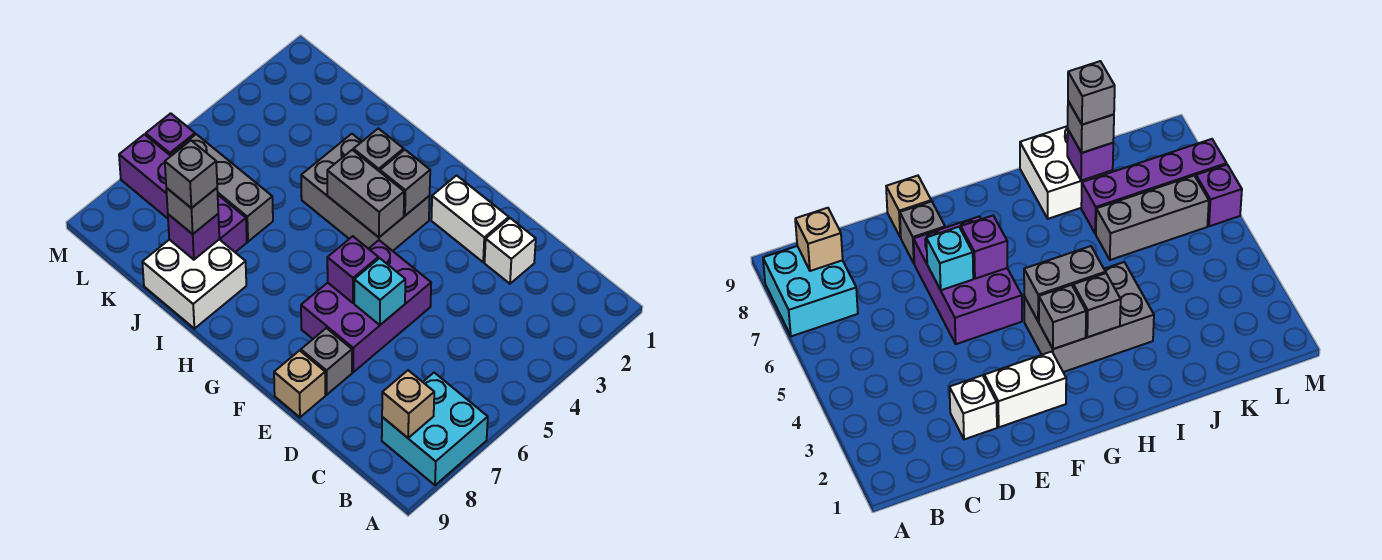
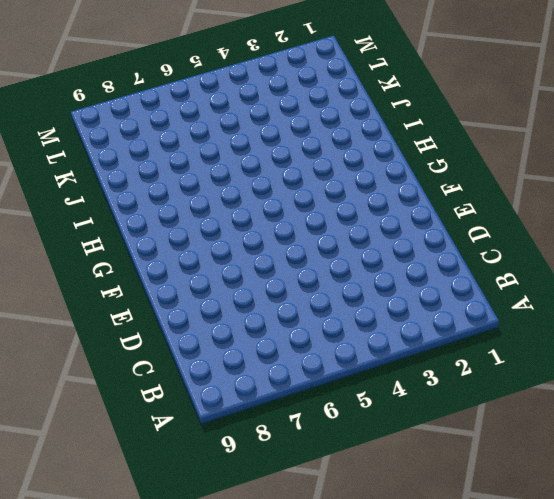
none -> cyan 2x2 brick [382,373,488,485]
none -> white 1x1 brick [485,218,536,284]
none -> white 1x2 brick [431,175,509,262]

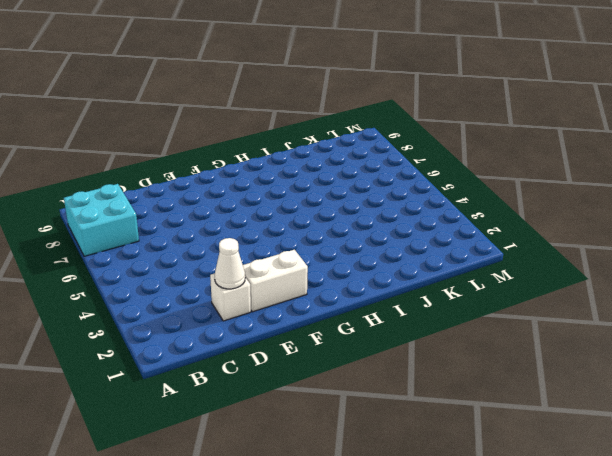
white 1x1 cone [215,238,245,289] -> none
none -> purple 2x3 brick [301,240,431,372]
none -> grey 1x1 brick [301,328,352,395]
none -> tan 1x1 brick [274,350,325,417]

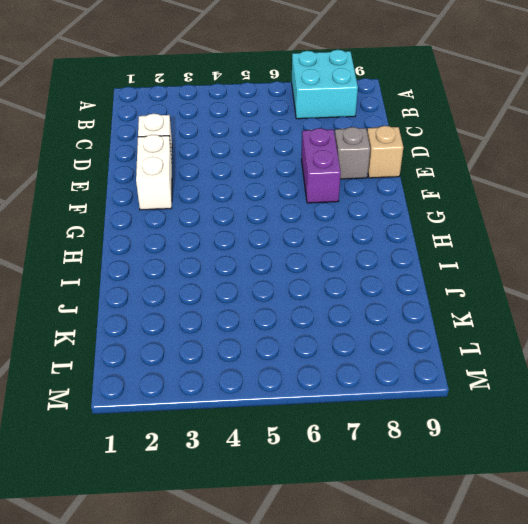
purple 1x2 brick [301,128,341,203] -> purple 2x3 brick [301,240,431,372]
none -> grey 2x3 brick [301,134,430,251]
none -> white 2x2 brick [142,239,246,329]
none -> grey 1x3 brick [171,134,273,242]

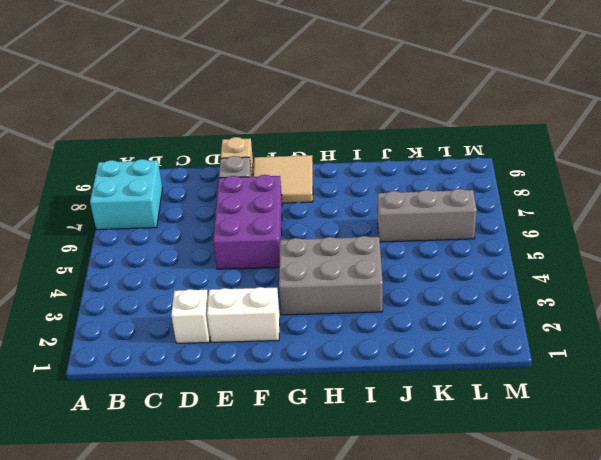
tan 2x2 tile [253,155,313,203] -> none
none -> white 2x2 brick [142,239,246,329]
none -> purple 1x4 brick [119,134,247,252]
none -> purple 1x1 brick [146,113,195,156]

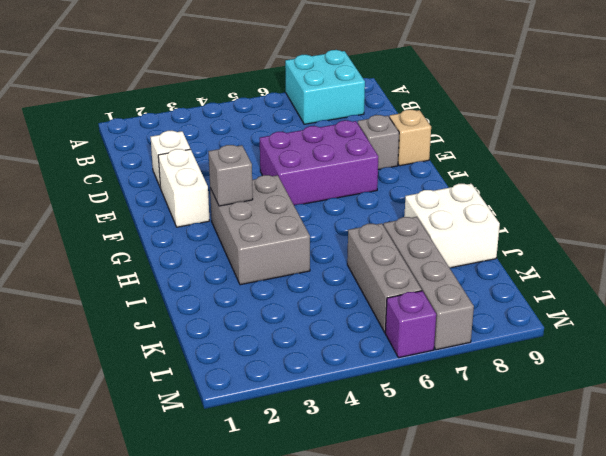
grey 1x4 brick [383,217,474,350] -> purple 1x4 brick [119,134,247,252]
none -> tan 1x1 brick [382,370,434,438]
none -> cyan 1x1 brick [354,258,405,325]
none -> purple 1x1 brick [327,236,378,303]

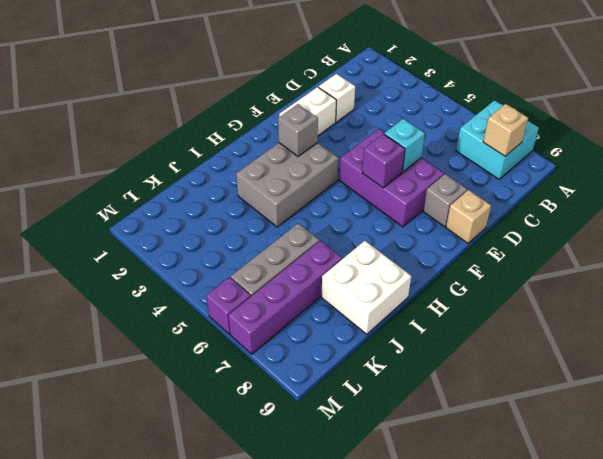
none -> grey 1x2 brick [327,150,404,237]
none -> grey 1x1 brick [353,128,404,172]
none -> purple 1x1 brick [168,214,219,260]

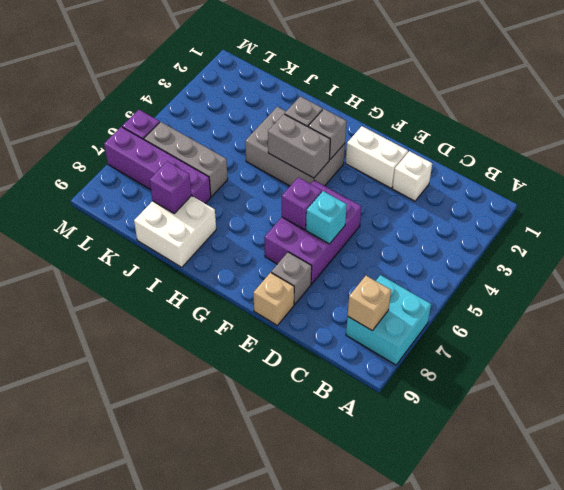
none -> grey 1x1 brick [166,188,218,234]
none -> grey 1x1 brick [165,141,217,208]

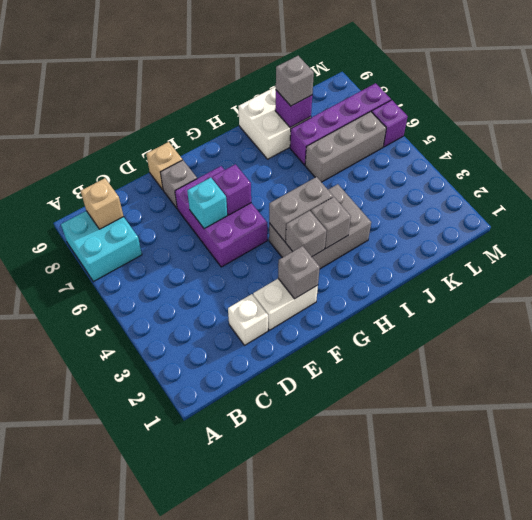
grey 1x1 brick [278,246,320,299] -> grey 1x1 brick moved to [165,141,217,208]

